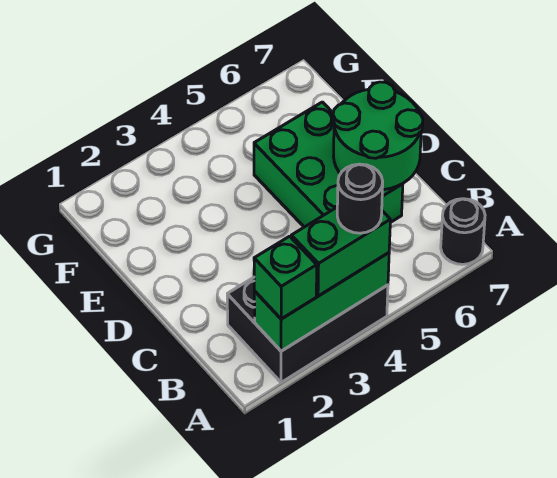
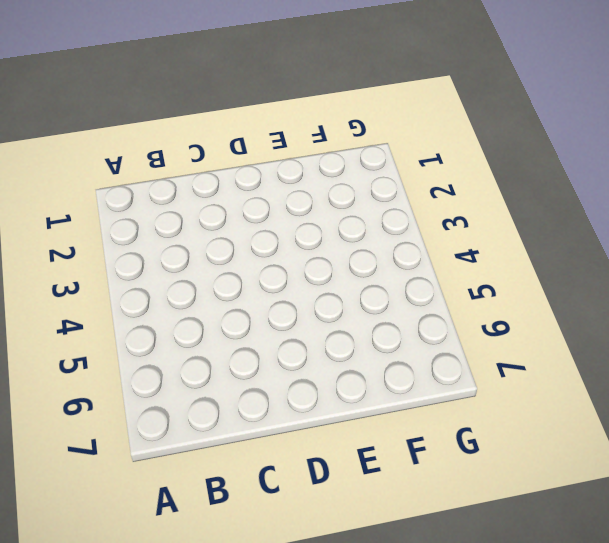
none -> black 2x3 brick [227,277,388,382]
none -> black 1x1 round brick [441,199,485,264]

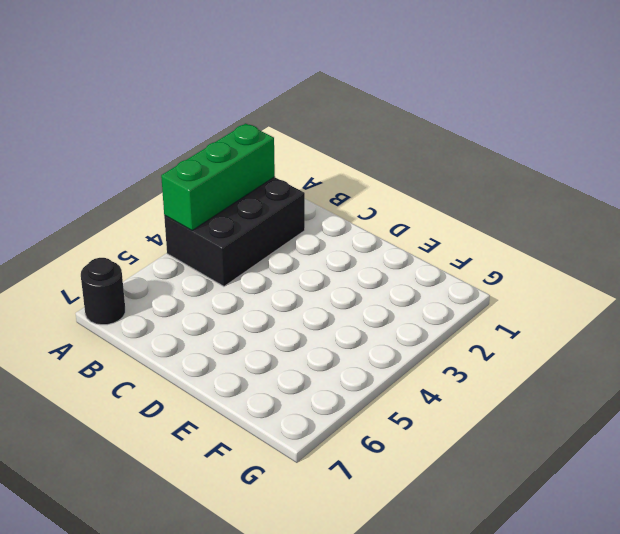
none -> green 2x3 brick [254,102,403,227]
none -> green 2x2 round brick [333,82,423,190]

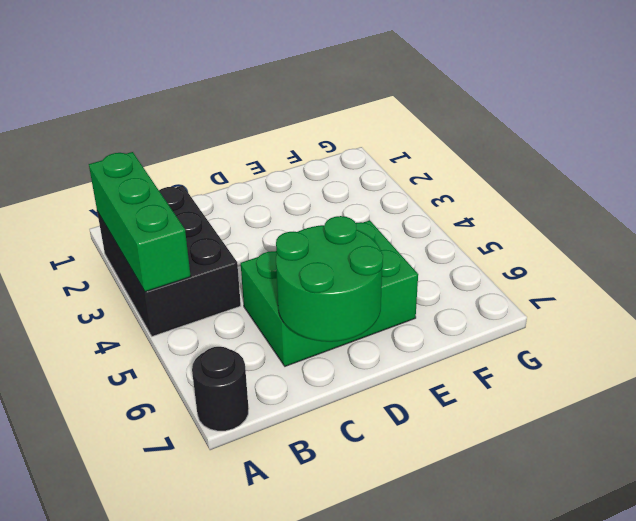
none -> green 1x1 brick [254,236,317,319]
none -> green 1x2 brick [291,208,390,296]

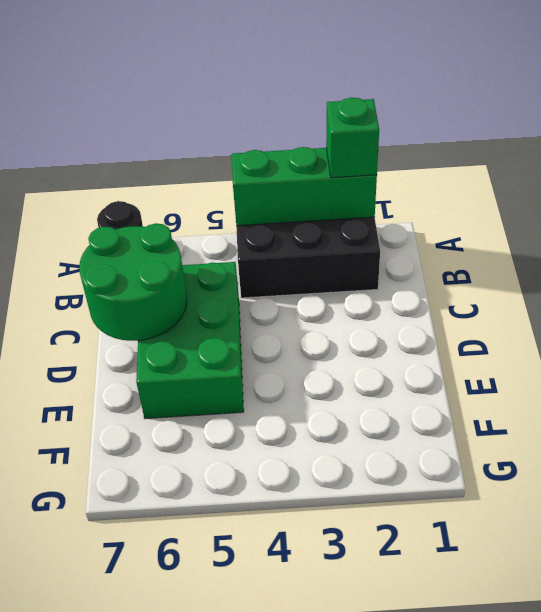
none -> green 1x2 brick [291,208,390,296]
none -> black 1x1 round brick [337,164,383,233]

